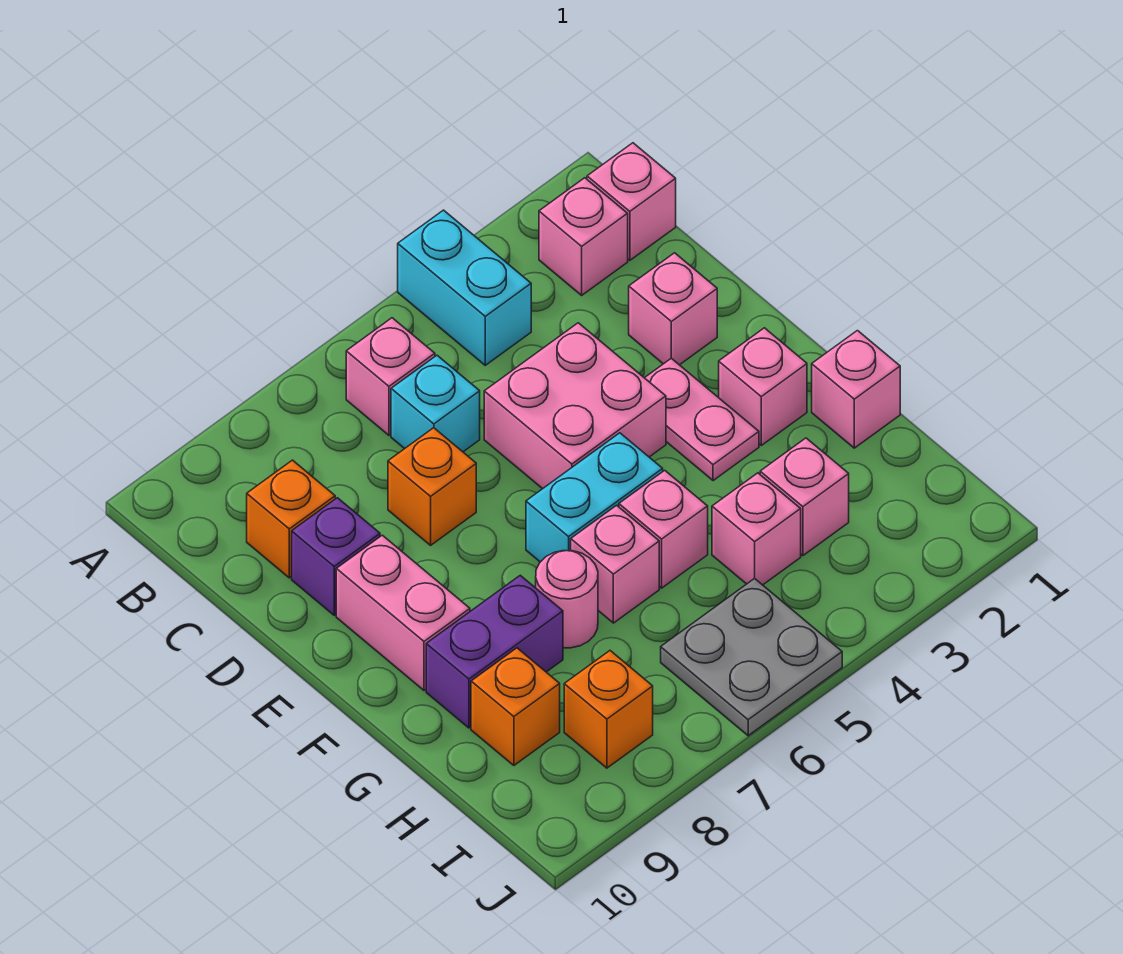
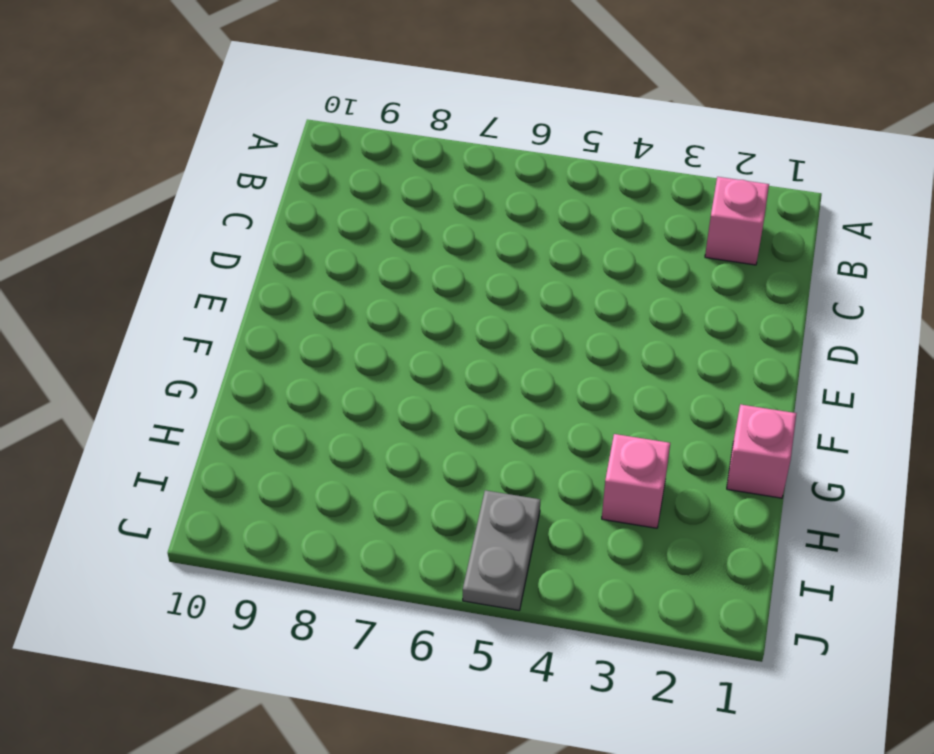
grey 1x2 plate [463,490,540,610] -> grey 2x2 plate [661,578,842,736]
none -> cyan 1x2 brick [398,210,531,365]
none -> pink 1x1 brick [587,143,676,260]
none -> pink 1x1 brick [346,318,435,435]

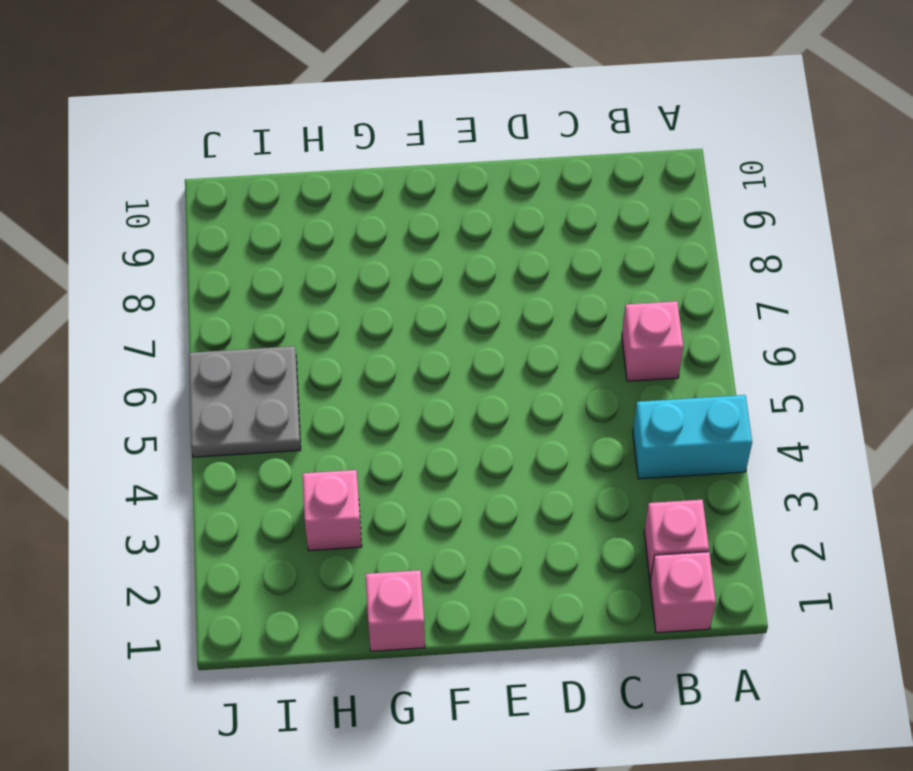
none -> cyan 1x1 brick [391,355,480,452]
none -> orange 1x1 brick [247,460,335,578]
none -> pink 1x1 brick [629,253,717,365]

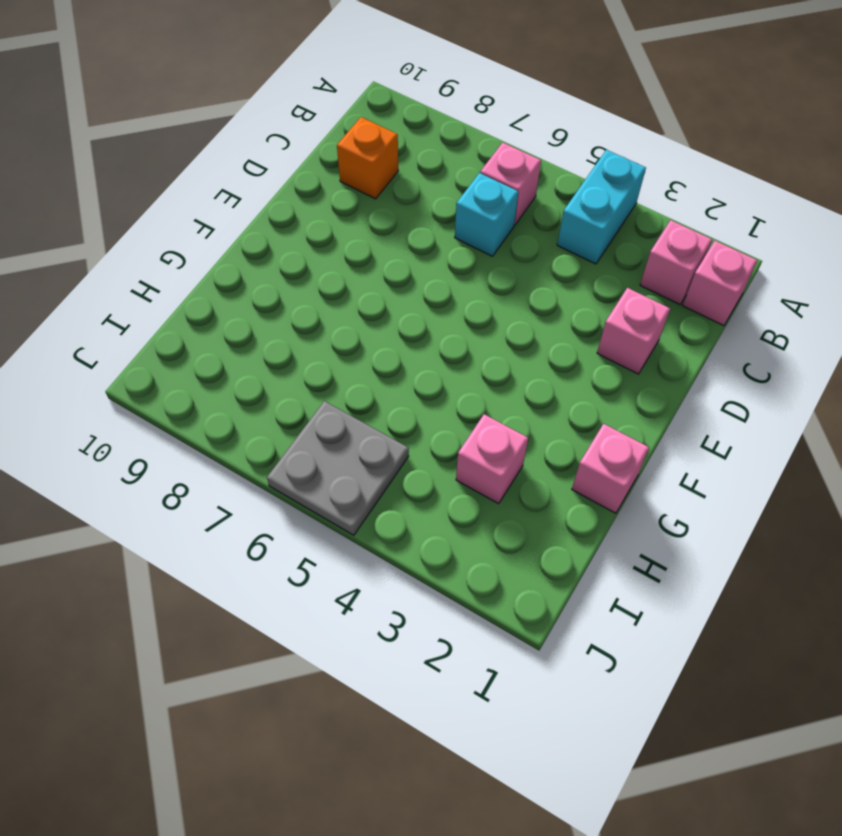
none -> pink 2x2 brick [484,323,666,489]
none -> orange 1x1 brick [388,428,476,545]
none -> purple 1x1 brick [292,498,380,615]

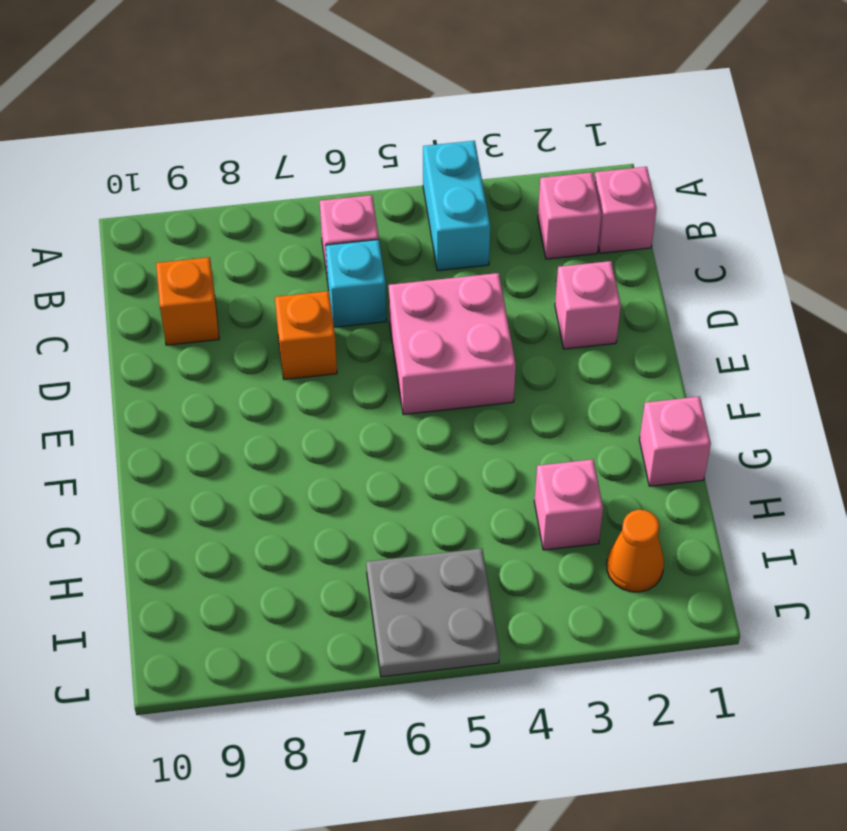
orange 1x1 cone [607,510,664,592] -> none
none -> purple 1x1 brick [292,498,380,615]
none -> pink 1x2 plate [645,358,759,481]
none -> pink 1x2 brick [336,535,470,690]

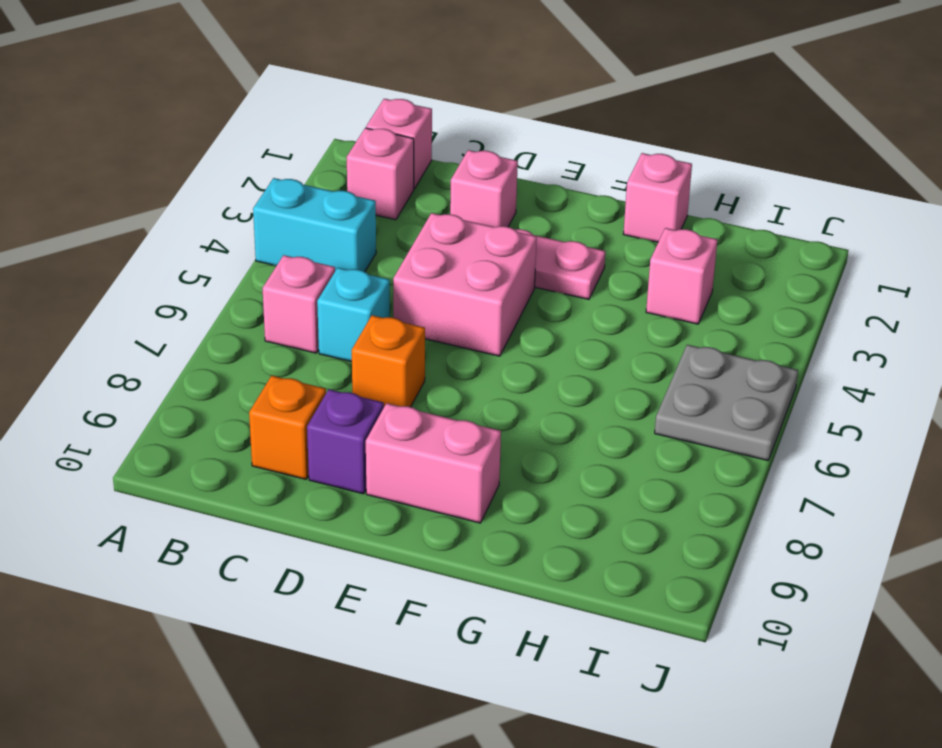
none -> pink 1x1 brick [719,328,807,445]
none -> cyan 1x2 brick [526,433,663,562]
none -> pink 1x1 brick [619,470,708,588]

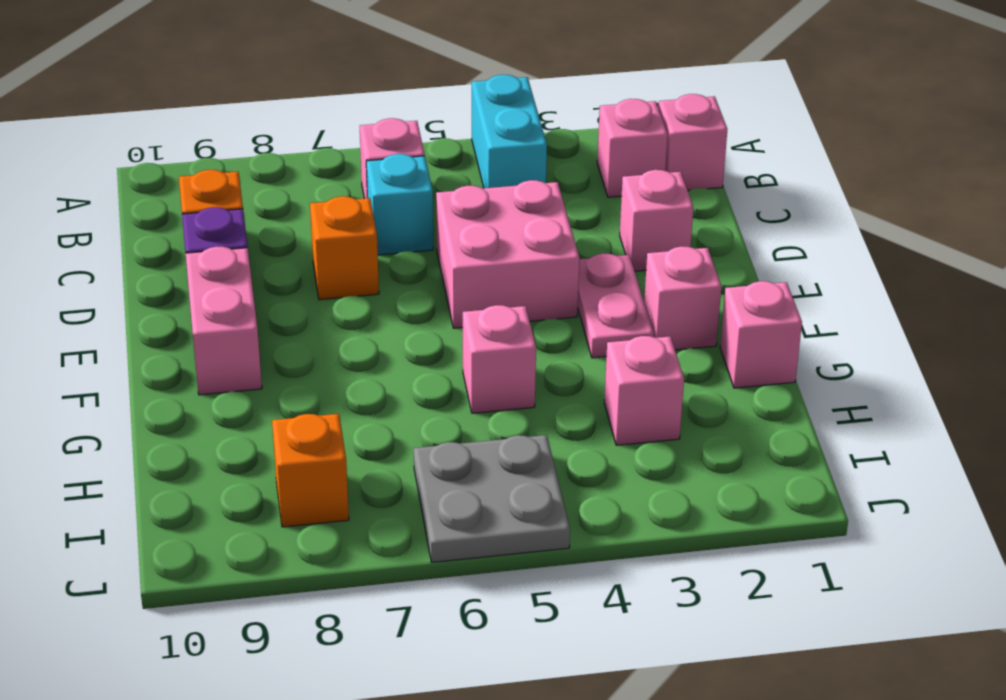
none -> cyan 1x2 brick [526,433,663,562]
none -> pink 1x1 brick [571,505,659,623]
none -> pink 1x1 round brick [536,550,598,648]

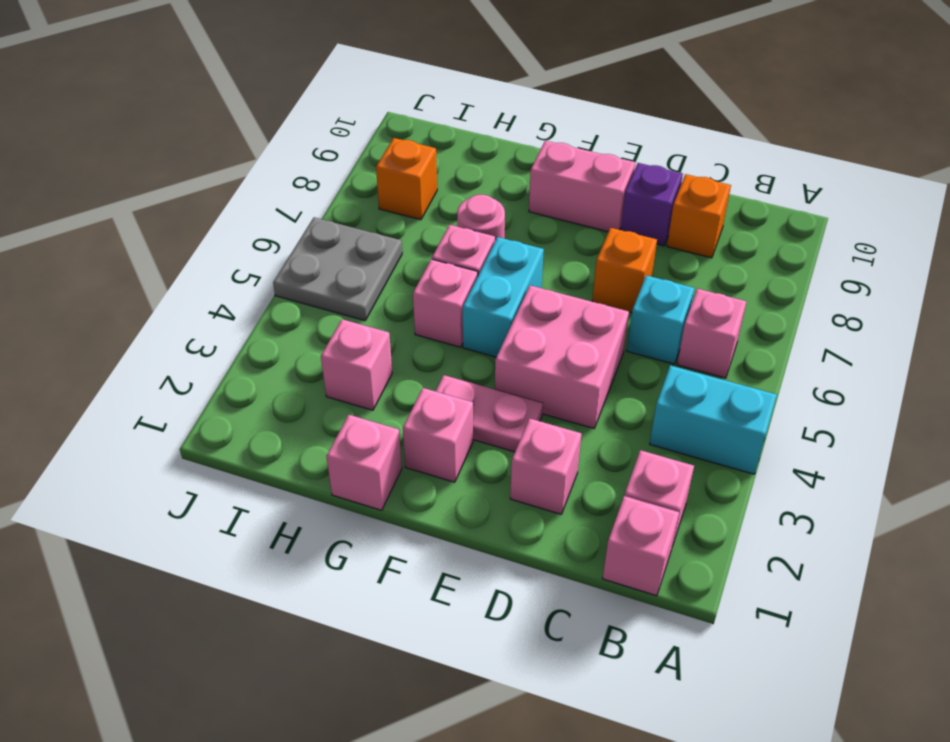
none -> purple 1x2 brick [426,575,563,728]
none -> pink 1x1 brick [712,473,801,585]
none -> orange 1x1 brick [471,648,560,765]

